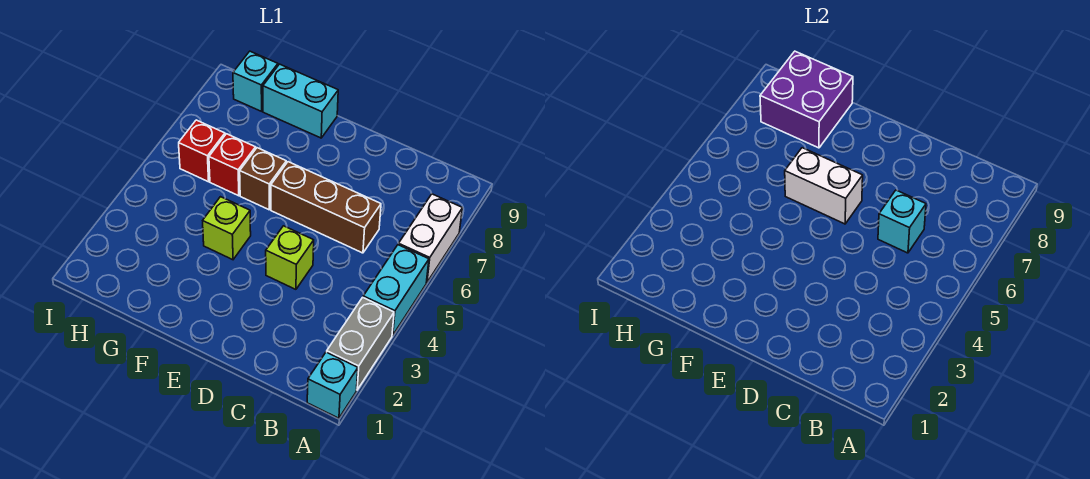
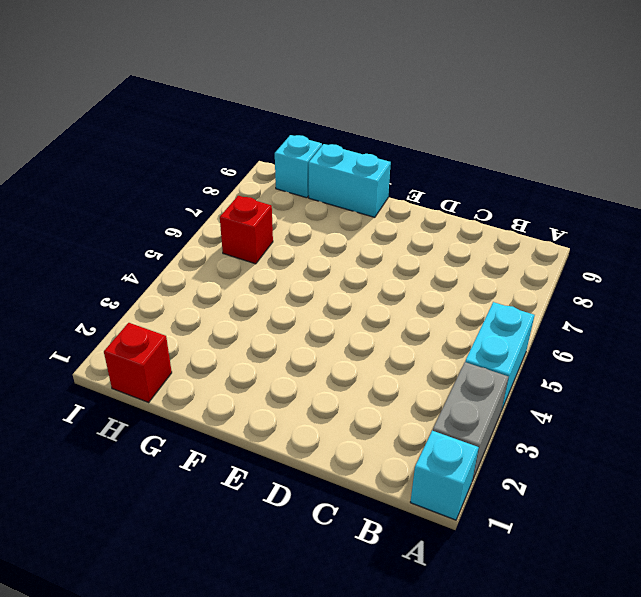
red 1x1 brick [104,323,172,402] -> red 1x1 brick moved to [209,134,256,196]
none -> white 1x2 brick [399,194,462,283]
none -> brown 1x3 brick [271,162,381,253]
none -> lime 1x1 brick [266,226,314,289]

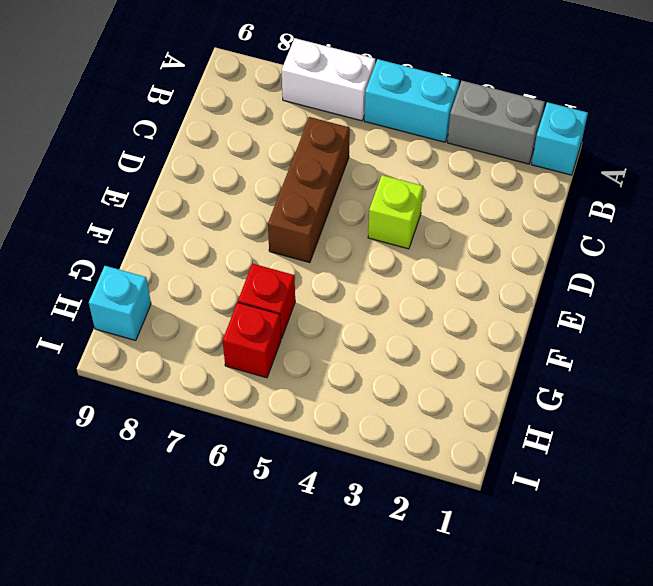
none -> lime 1x1 brick [203,197,251,260]
none -> brown 1x1 brick [240,148,286,210]
none -> cyan 1x2 brick [263,64,338,138]

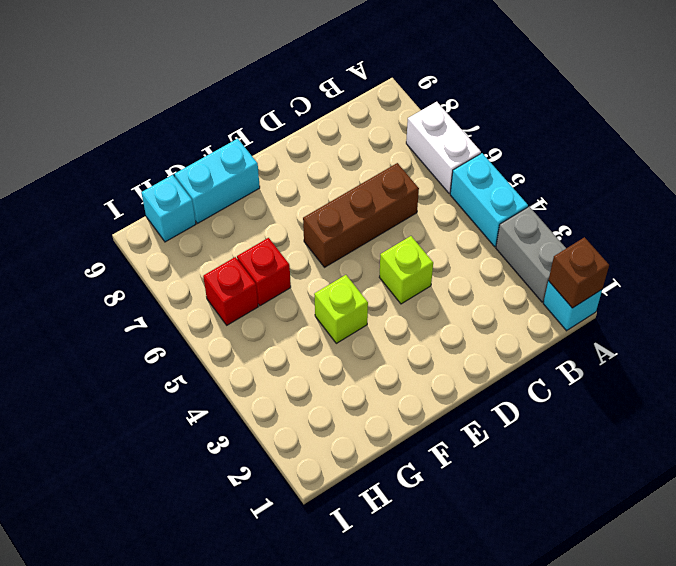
brown 1x1 brick [548,237,609,308] -> brown 1x1 brick moved to [240,148,286,210]
none -> cyan 1x1 brick [878,190,926,253]
none -> white 1x2 brick [785,148,863,224]
none -> purple 2x2 brick [760,51,853,148]

